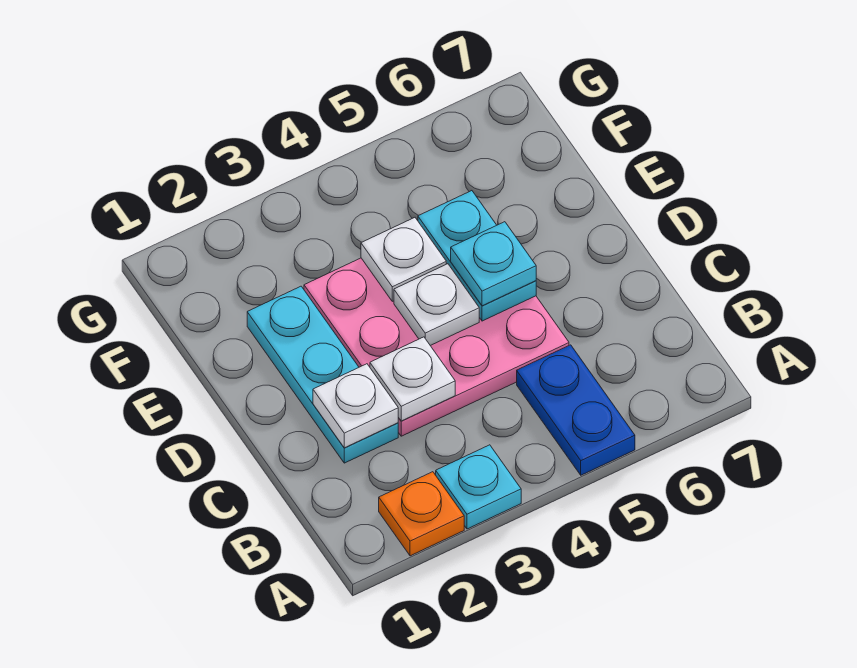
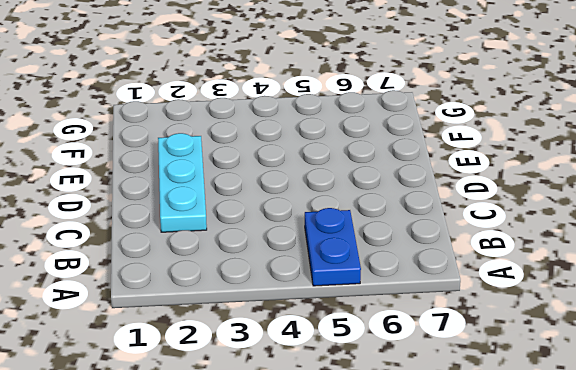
none -> orange 1x1 plate [379,472,464,556]
none -> cyan 1x1 plate [436,445,521,529]

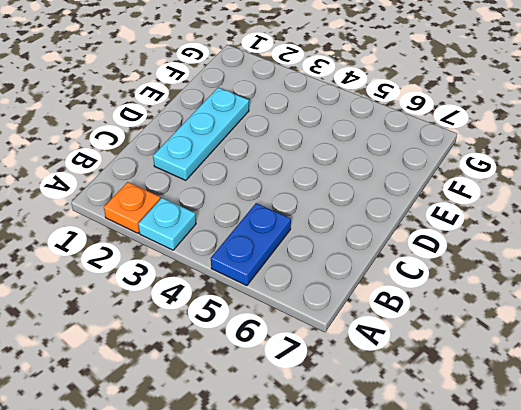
none -> pink 3x3 plate [304,258,569,436]
none -> white 1x1 plate [313,364,398,448]

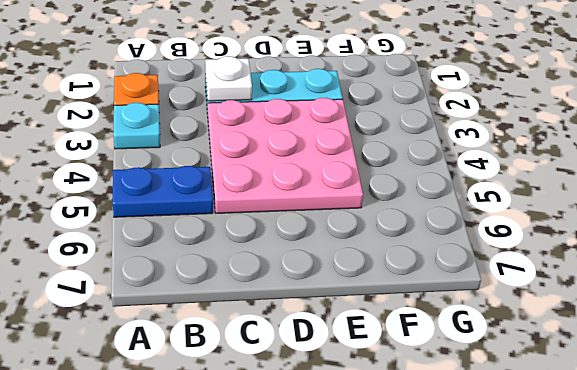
none -> white 1x1 plate [370,337,455,421]
none -> white 1x1 plate [394,264,479,346]

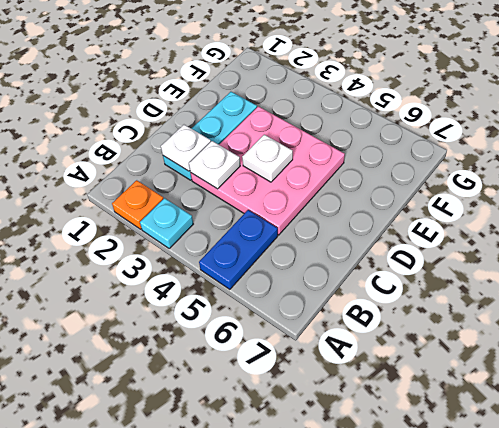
none -> cyan 1x2 plate [418,191,536,321]
none -> white 1x1 plate [361,218,446,301]

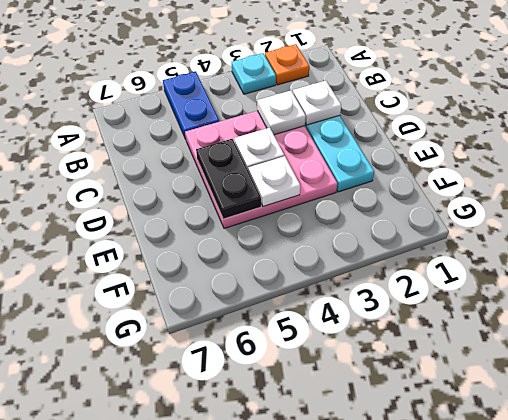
black 1x2 plate [196,139,261,219] -> cyan 1x2 plate [418,191,536,321]
none -> cyan 1x1 plate [451,222,536,306]

